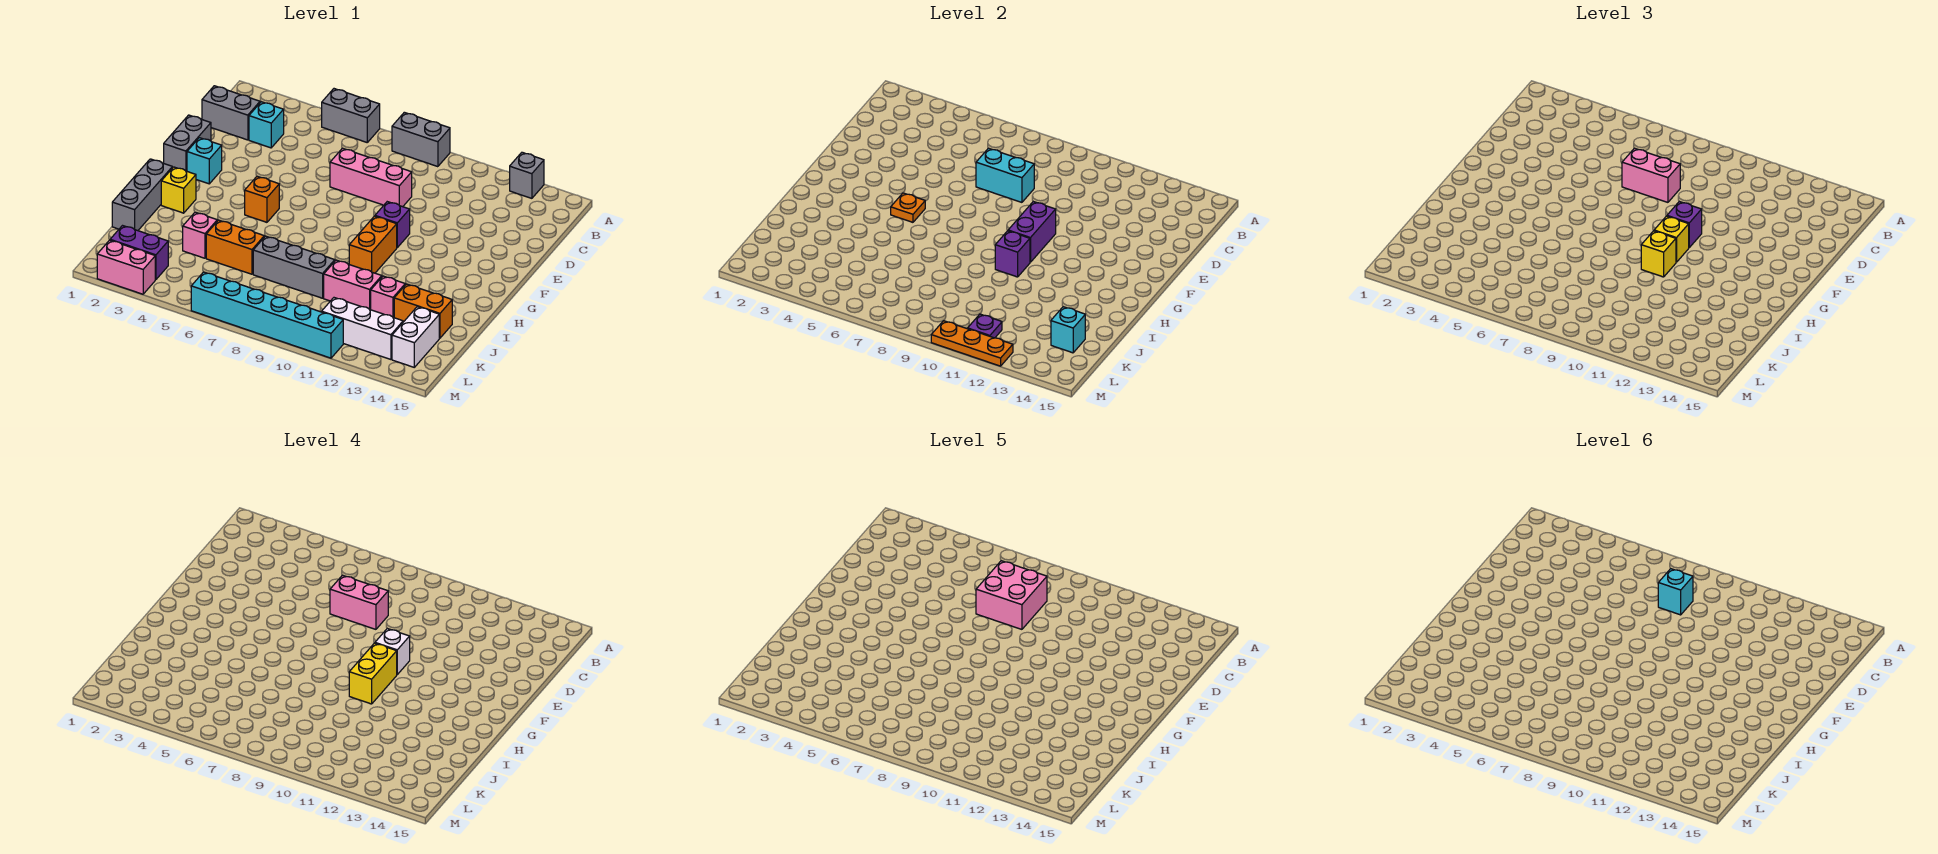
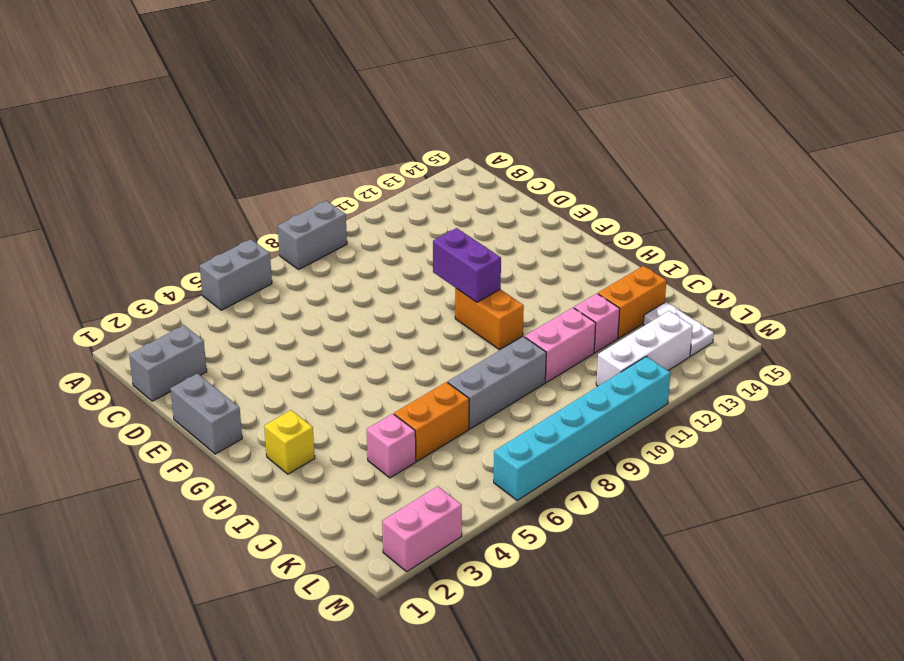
white 1x2 plate [643,302,714,356] -> white 1x2 brick [392,307,439,367]
none -> grey 1x1 brick [509,152,544,198]
none -> cyan 1x1 brick [249,102,284,148]
none -> pink 1x3 brick [330,148,412,207]
none -> cyan 1x1 brick [187,138,222,184]

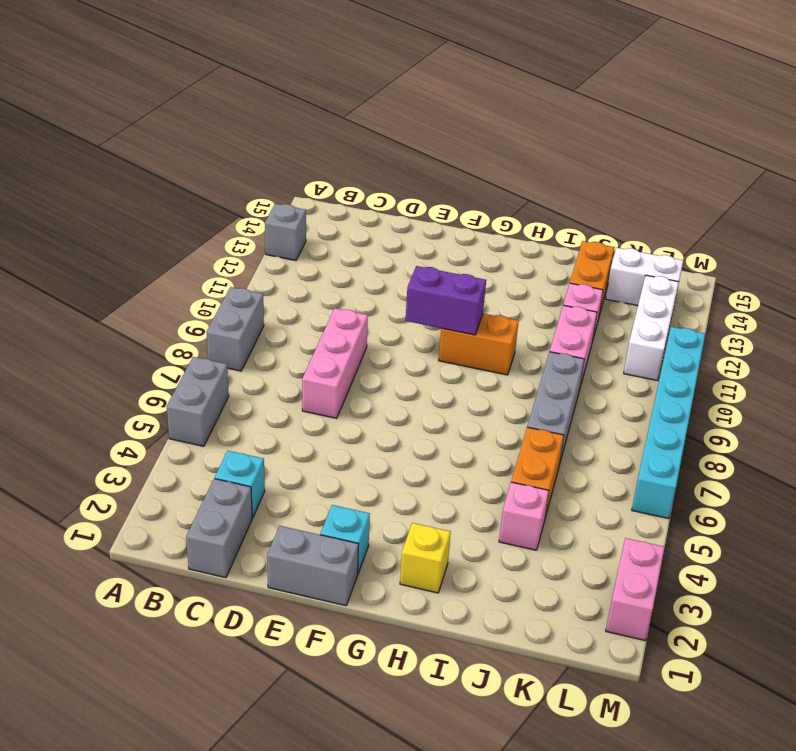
none -> purple 1x1 brick [375,202,410,247]
none -> orange 1x1 brick [245,176,279,222]
none -> grey 1x3 brick [112,159,172,231]
none -> purple 1x2 brick [110,226,168,280]

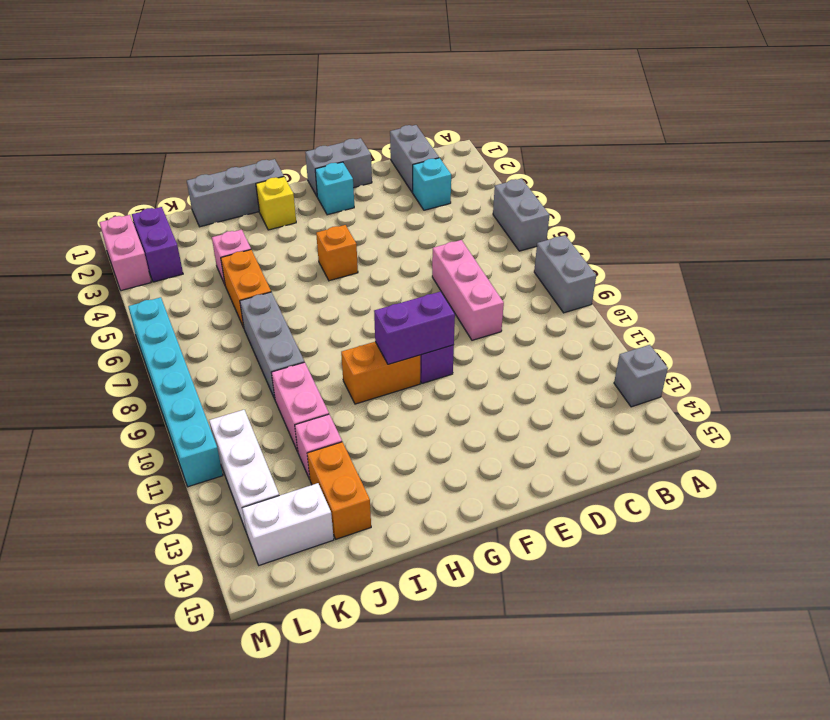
none -> cyan 1x2 brick [976,148,1034,202]
none -> orange 1x1 plate [891,193,925,222]
none -> purple 1x1 brick [995,231,1030,277]
none -> cyan 1x1 brick [1051,307,1085,353]

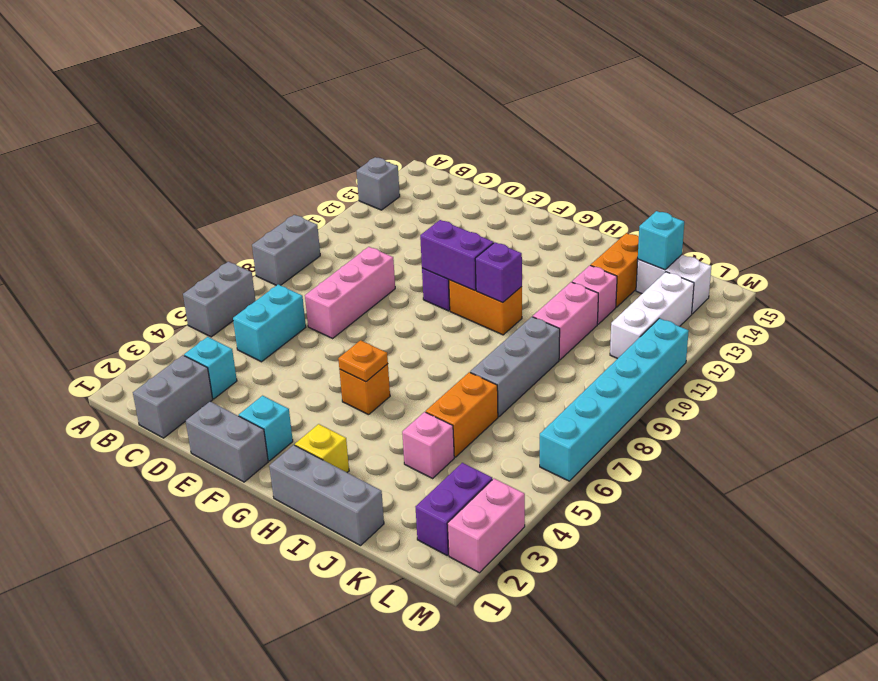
cyan 1x2 brick [233,284,306,362] -> cyan 1x2 brick moved to [976,148,1034,202]
none -> purple 1x1 plate [968,314,1002,338]
none -> orange 1x3 plate [931,321,1013,366]
none -> pink 1x2 brick [1622,148,1680,202]
none -> purple 1x1 brick [1667,202,1702,247]

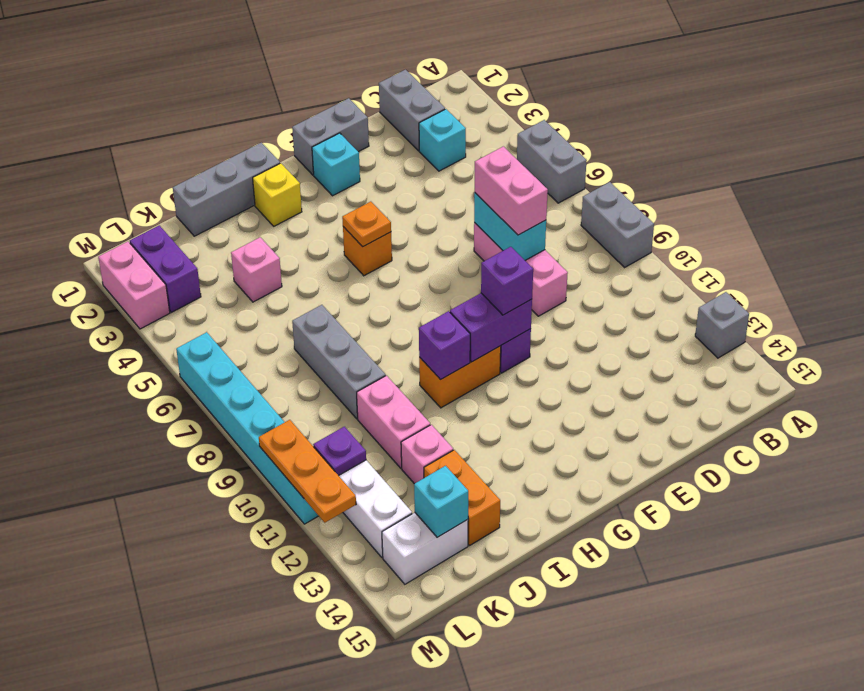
none -> orange 1x2 brick [206,220,264,274]
none -> yellow 1x1 brick [1654,216,1689,262]
none -> yellow 1x1 brick [1641,231,1676,277]
none -> pink 1x2 brick [330,575,388,629]

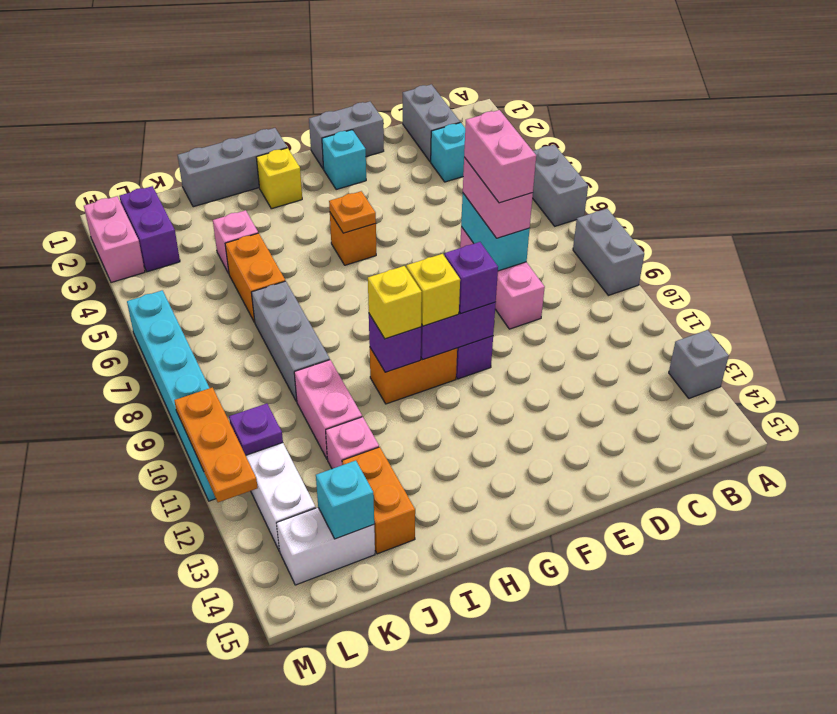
none -> white 1x1 brick [375,629,410,674]
none -> yellow 1x2 brick [349,643,397,704]
none -> pink 2x2 brick [976,561,1047,629]
none -> cyan 1x1 brick [1658,569,1693,615]

